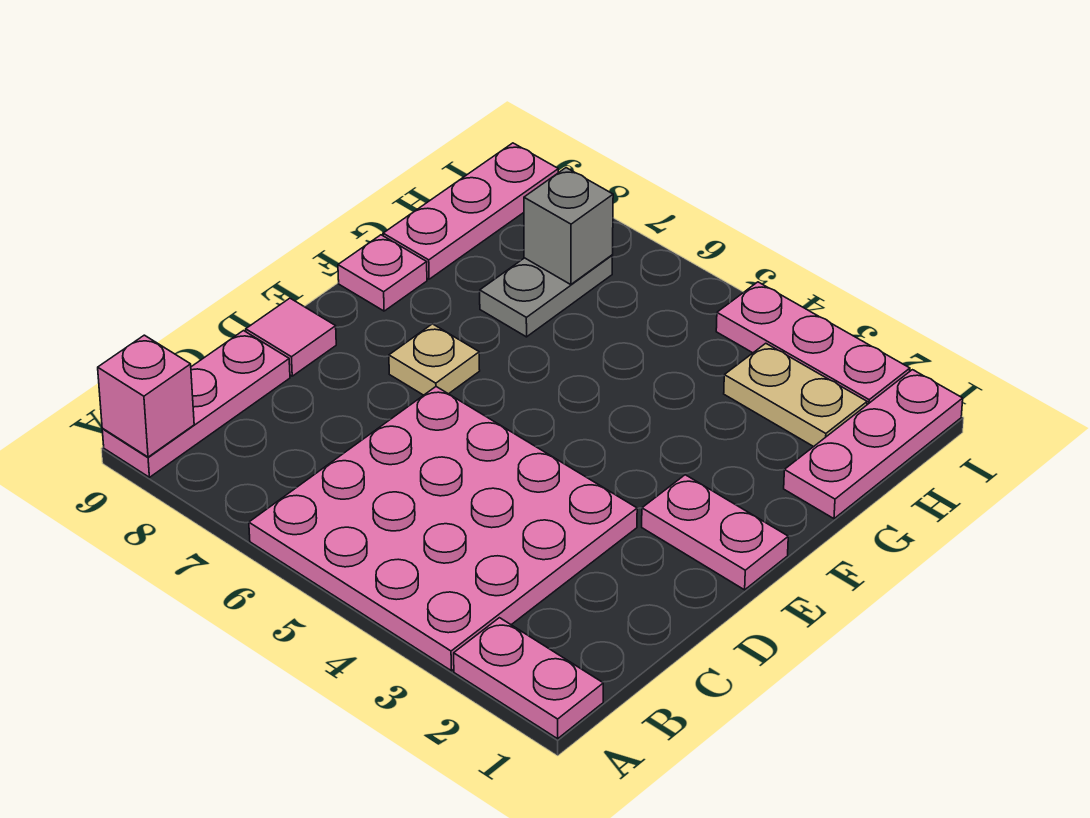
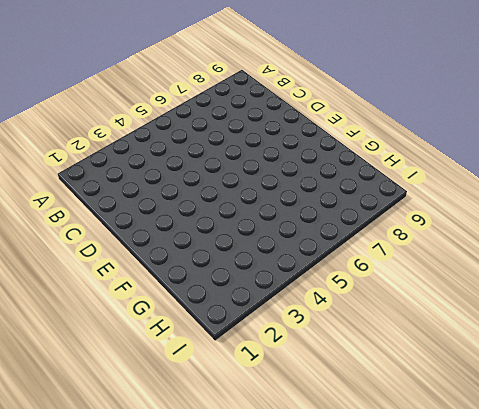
none -> pink 1x2 plate [454,618,603,739]
none -> pink 4x4 plate [249,387,637,671]
none -> pink 1x3 plate [102,331,290,477]

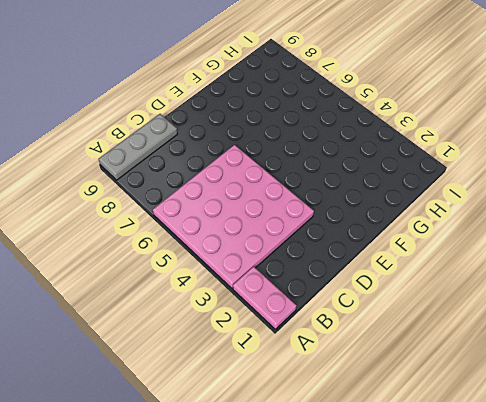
grey 1x3 plate [99,114,178,180] -> pink 1x3 plate [102,331,290,477]
none -> pink 1x1 tile [246,298,336,376]
none -> pink 1x2 plate [642,475,788,590]
none -> tan 1x1 plate [389,324,480,395]

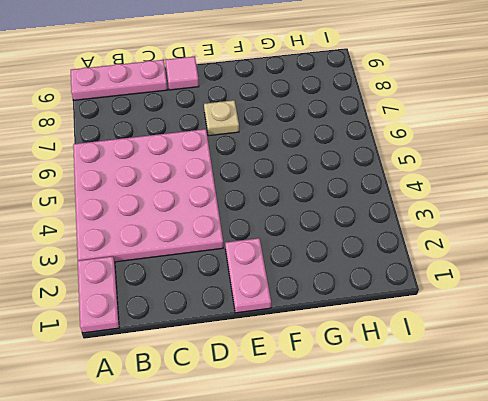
none -> pink 1x1 plate [338,235,427,311]
none -> pink 1x3 plate [784,370,963,519]
none -> grey 1x2 plate [480,255,613,337]

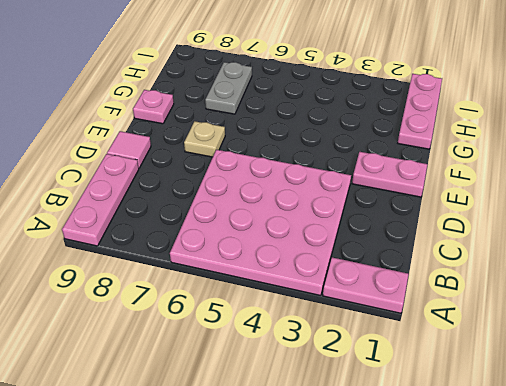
none -> pink 1x3 plate [383,143,558,279]
none -> tan 1x2 plate [724,343,867,447]
none -> pink 1x3 plate [716,282,910,405]

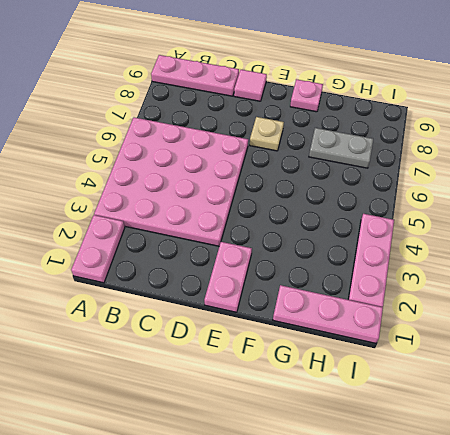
none -> pink 1x3 plate [383,143,558,279]
none -> tan 1x2 plate [724,343,867,447]
none -> pink 1x1 brick [98,335,194,457]

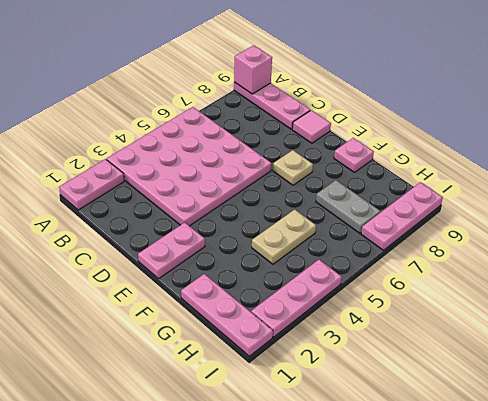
tan 1x2 plate [252,209,316,264] -> tan 1x2 plate moved to [724,343,867,447]
pink 1x3 plate [361,182,443,250] -> pink 1x3 plate turned to [383,143,558,279]
none -> grey 1x1 brick [524,168,613,285]

